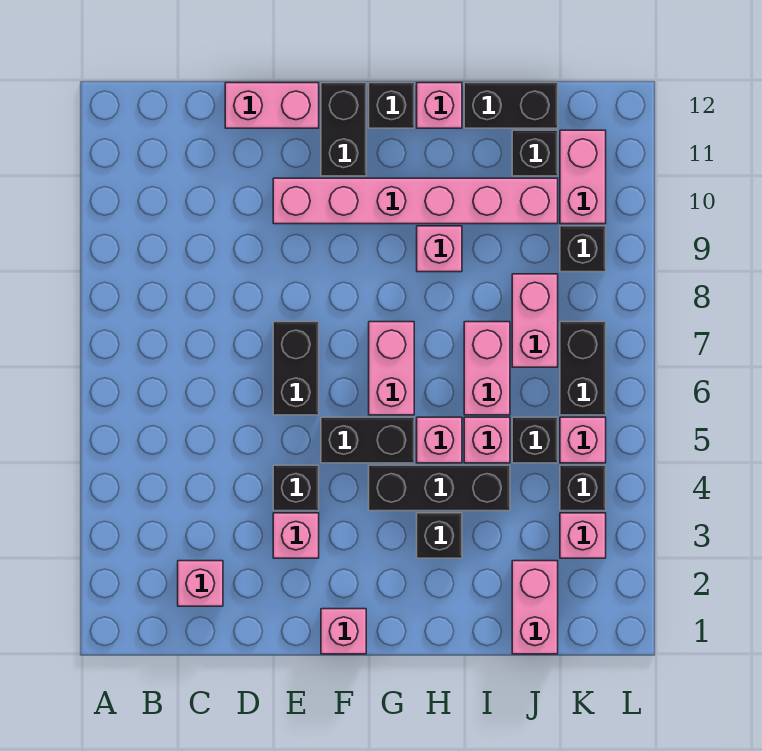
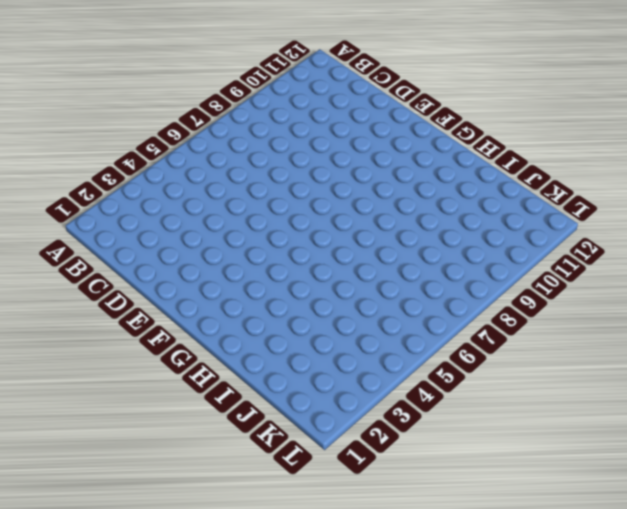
none -> pink 1x1 brick [178,561,223,606]
none -> pink 1x2 brick [225,83,319,128]
none -> pink 1x1 brick [273,513,319,558]

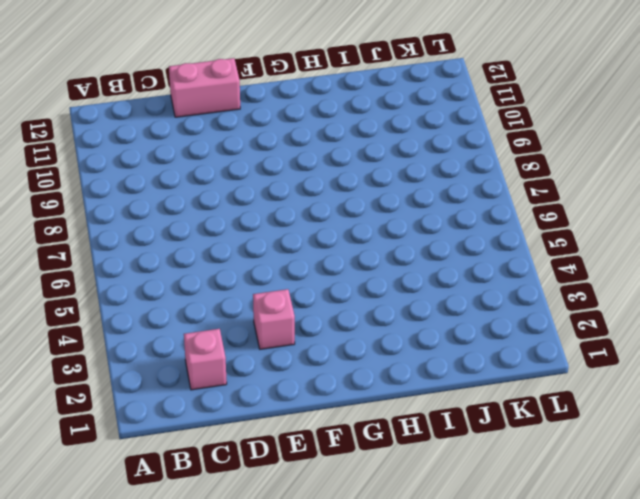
none -> black 1x1 brick [273,465,319,511]
none -> black 1x2 brick [273,322,319,415]
none -> pink 1x6 brick [273,178,558,224]

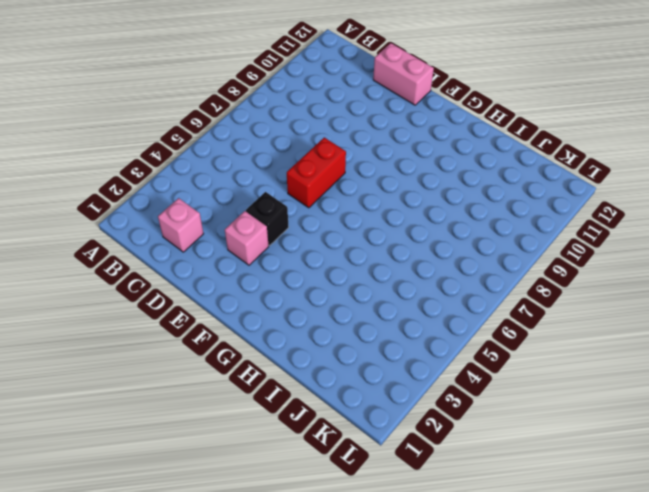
red 1x2 brick [287,137,346,208] -> black 1x2 brick [273,322,319,415]
none -> pink 1x6 brick [273,178,558,224]
none -> pink 1x1 brick [321,609,366,654]
none -> black 1x2 brick [321,417,414,463]

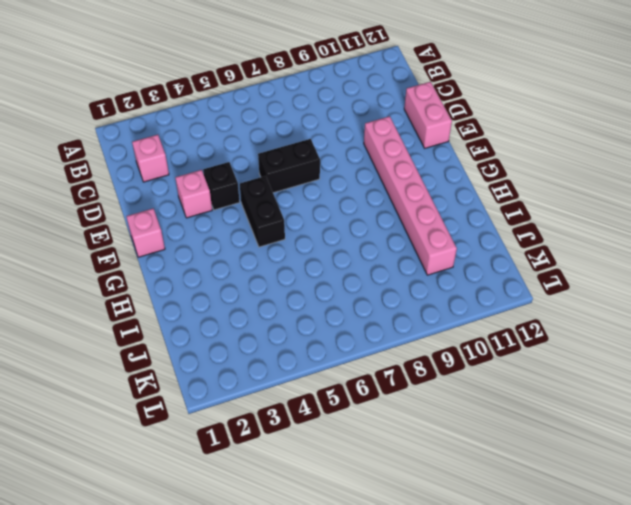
none -> black 1x2 brick [321,83,366,176]
none -> black 1x3 brick [369,465,510,511]
none -> pink 1x2 brick [369,322,414,415]

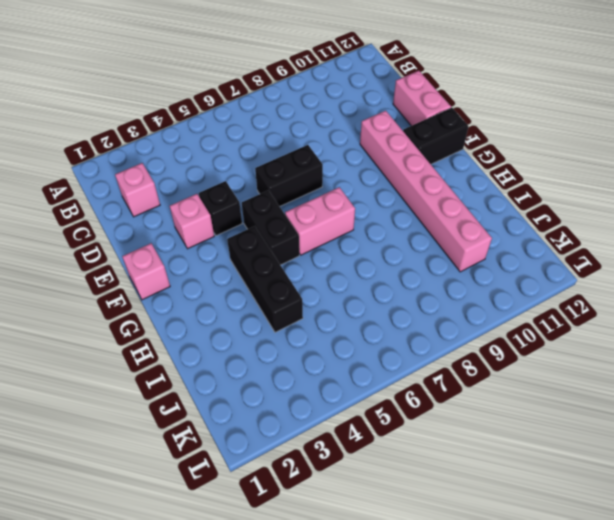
none -> black 1x1 brick [369,83,414,128]
none -> black 1x1 brick [417,513,462,558]
none -> pink 1x1 brick [417,417,462,463]

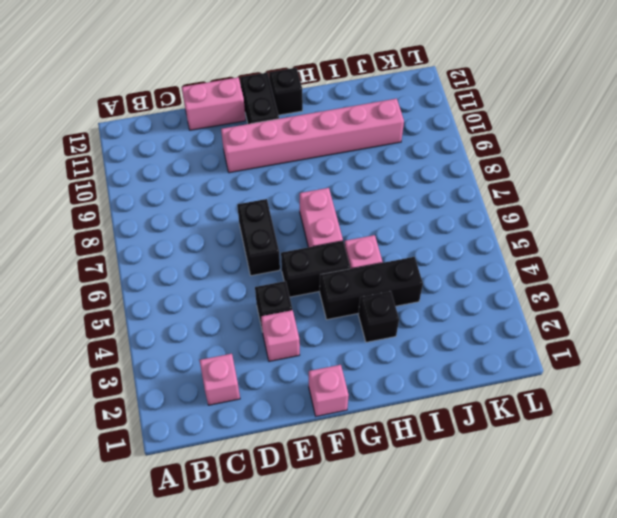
none -> pink 1x1 brick [417,226,462,272]
none -> pink 1x1 brick [417,83,462,128]
none -> pink 1x1 brick [464,417,510,463]

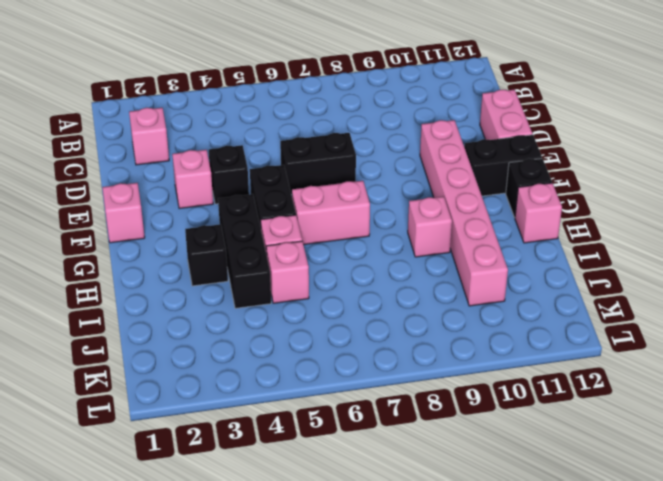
none -> pink 1x2 brick [464,322,510,415]
none -> black 1x2 brick [464,83,558,128]
none -> pink 1x2 brick [512,561,558,654]

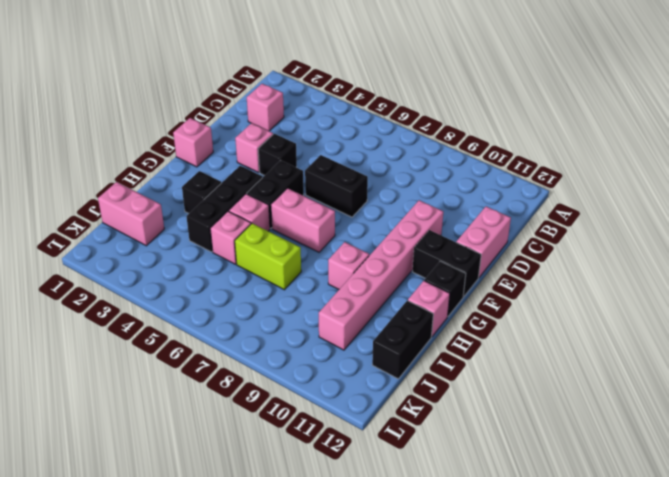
lime 1x2 brick [235,223,301,290] -> pink 1x2 brick [464,322,510,415]
none -> black 1x1 brick [512,417,558,463]
none -> pink 1x2 brick [512,274,558,367]
none -> black 1x1 brick [512,130,558,176]

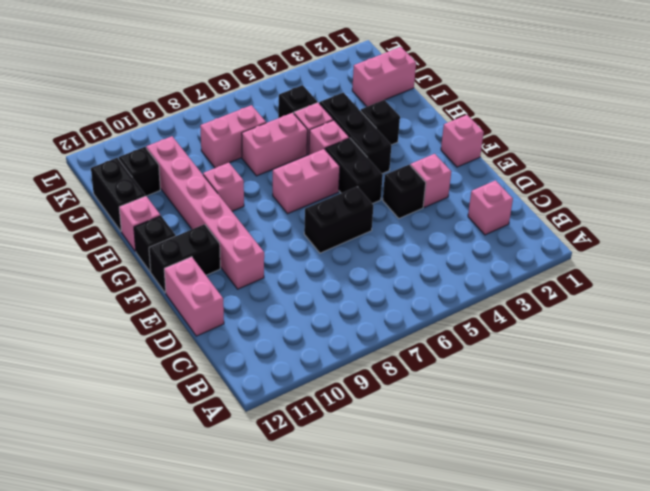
none -> pink 1x1 brick [560,513,606,558]
none -> black 1x1 brick [560,465,606,511]
none -> pink 1x1 brick [560,417,606,463]

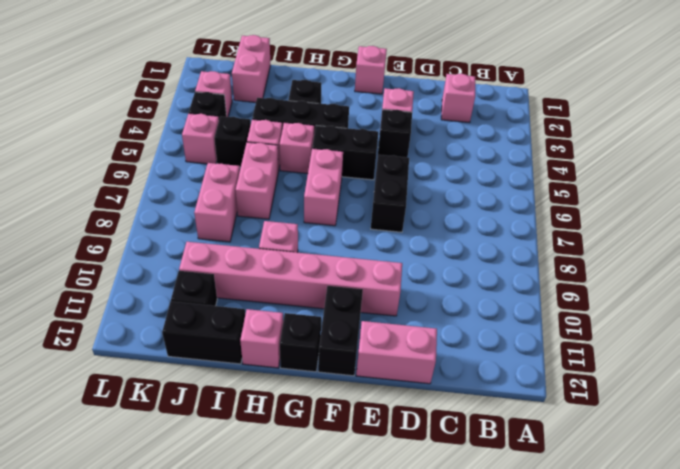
none -> black 1x2 brick [560,322,606,415]
none -> black 1x1 brick [560,226,606,272]
none -> pink 1x2 brick [560,130,606,224]

